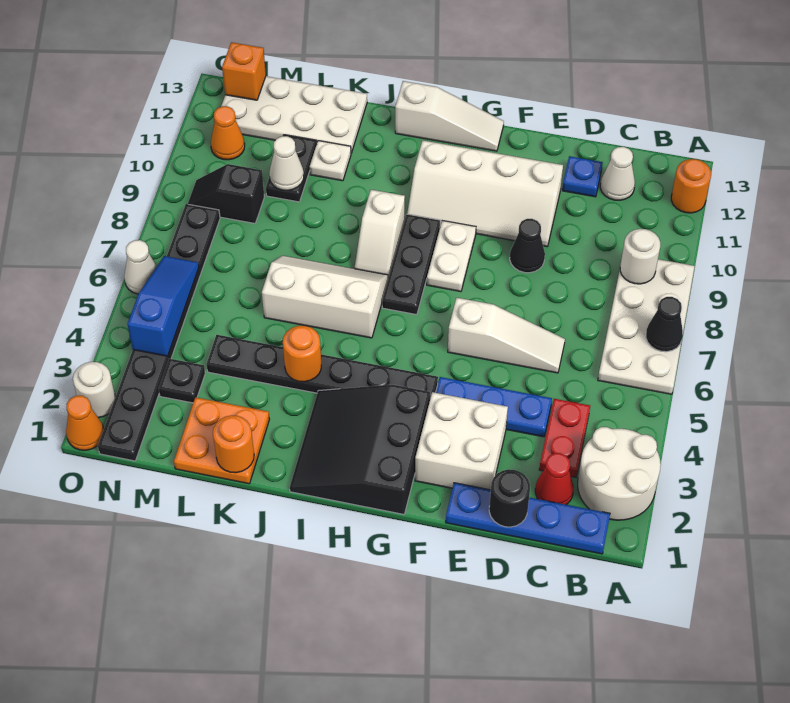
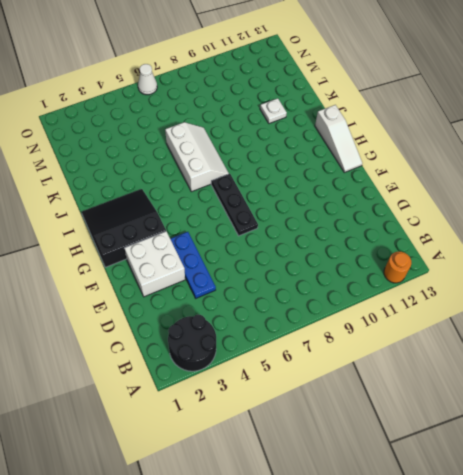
black 2x2 round brick [168,315,216,371] -> white 2x2 round brick [578,427,661,520]
black 1x3 plate [211,174,258,236] -> black 1x3 plate turned to [382,214,440,315]
none -> white 2x4 plate [598,259,695,394]
none -> blue 1x4 plate [446,483,610,554]
none -> red 1x1 cone [535,453,574,505]
none -> red 1x2 plate [539,399,590,477]

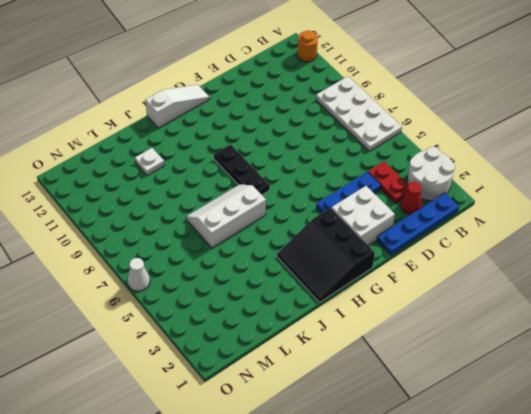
none -> white 1x1 cone [600,147,635,200]
none -> white 1x3 slope [448,298,565,373]
none -> blue 1x1 plate [562,156,603,197]
none -> black 1x1 cone [510,219,545,273]

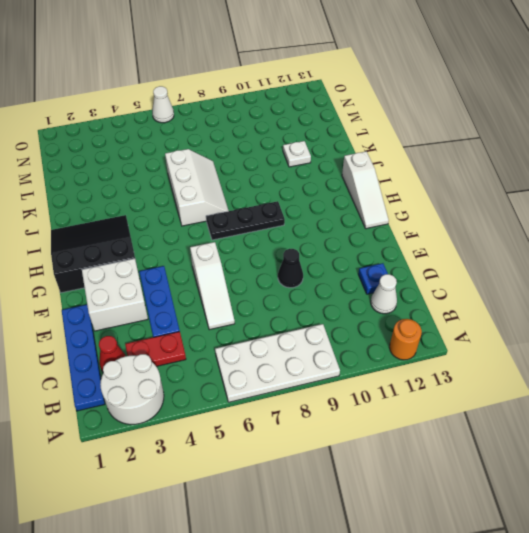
none -> white 2x4 slope [407,140,563,247]
none -> black 1x6 plate [206,335,438,398]
none -> white 1x2 plate [427,221,476,292]
none -> white 1x2 slope [355,190,405,277]

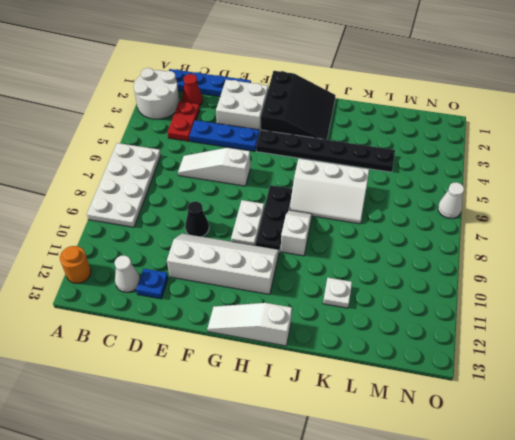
none -> orange 2x2 plate [174,397,269,484]
none -> white 2x4 plate [221,76,367,153]
none -> black 1x2 plate [266,135,317,202]
none -> black 1x1 plate [159,359,205,403]

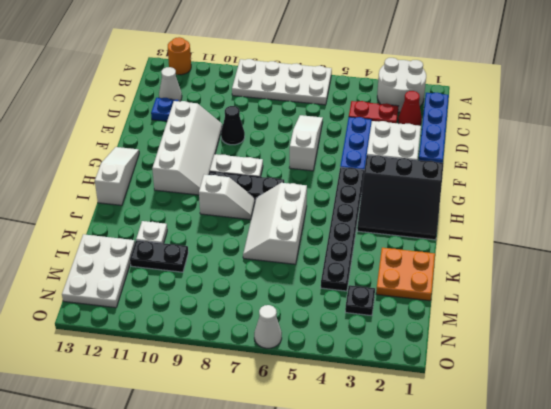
white 2x3 plate [62,234,135,308] -> white 2x4 plate [221,76,367,153]
none -> black 1x2 slope [188,164,264,223]
none -> black 1x8 plate [98,204,220,461]
none -> orange 1x1 cone [211,106,245,160]
none -> orange 1x1 cone [66,396,104,450]

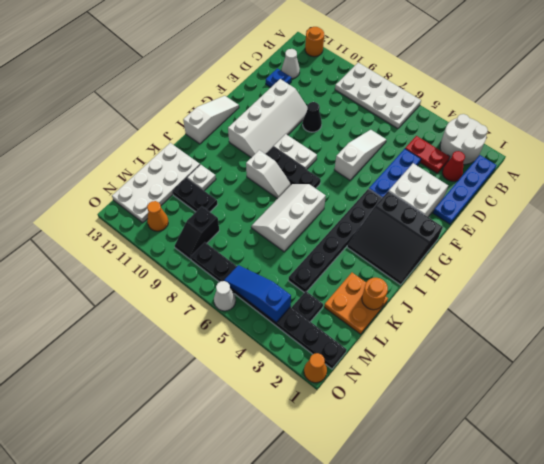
none -> white 1x1 round brick [73,362,115,418]
none -> black 1x1 cone [646,297,683,352]
none -> white 1x1 round brick [620,229,660,284]
none -> black 1x1 round brick [489,469,530,527]

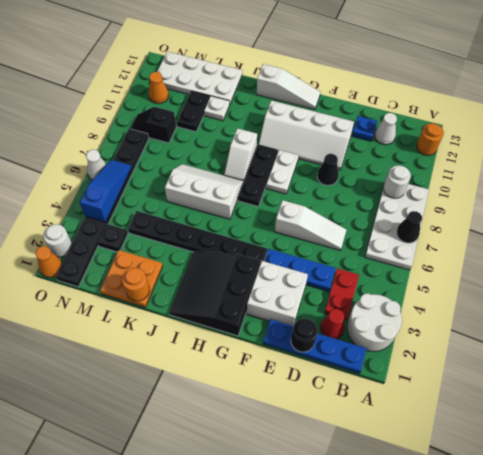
none -> orange 1x1 round brick [283,326,321,382]
none -> white 1x1 cone [269,136,304,190]
none -> orange 1x1 brick [222,42,266,100]

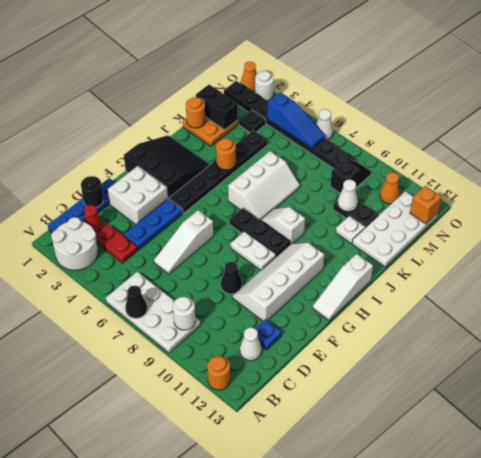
black 1x2 brick [196,85,238,130] -> none

